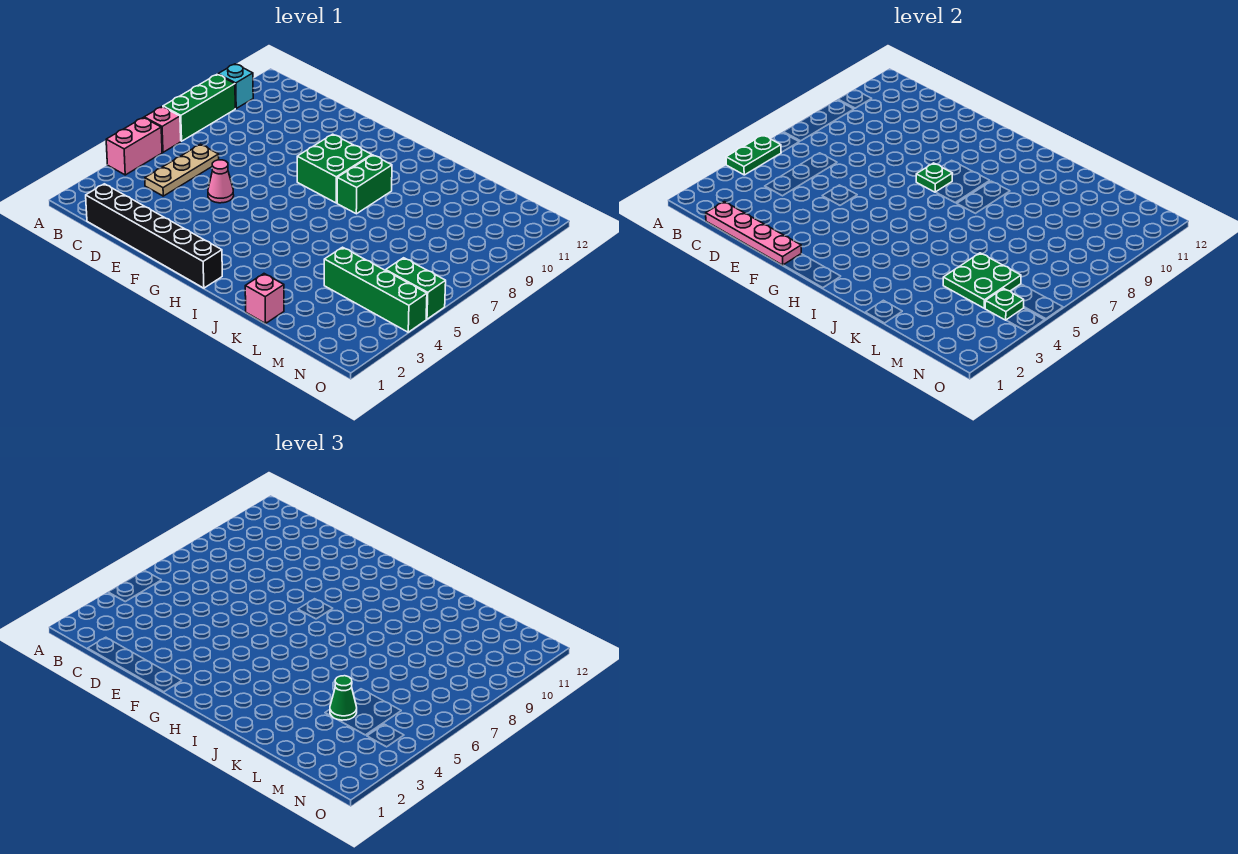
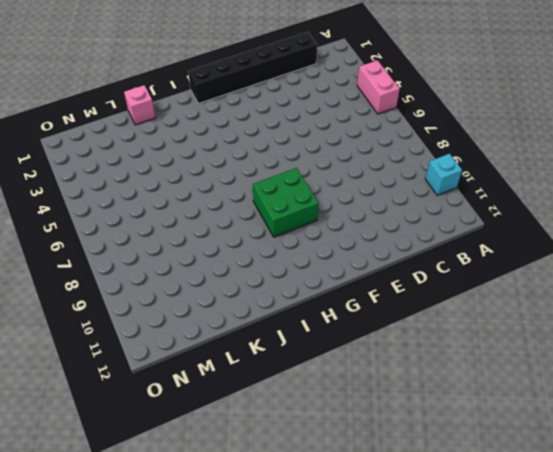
none -> pink 1x1 brick [144,107,181,152]
none -> green 1x3 brick [163,75,235,141]
none -> tan 1x3 plate [145,144,219,196]

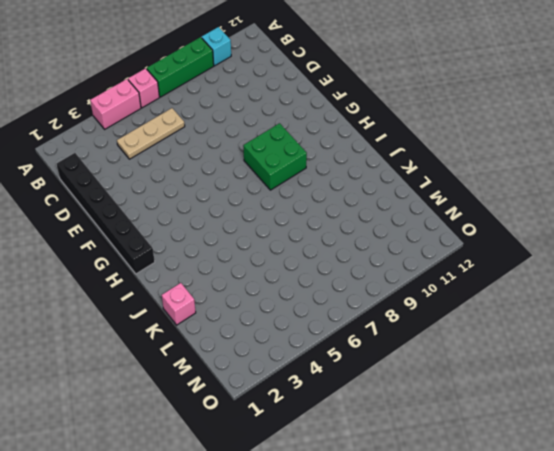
none -> pink 1x1 cone [208,160,234,203]
none -> green 1x2 brick [337,155,392,214]
none -> green 1x4 brick [324,247,427,332]

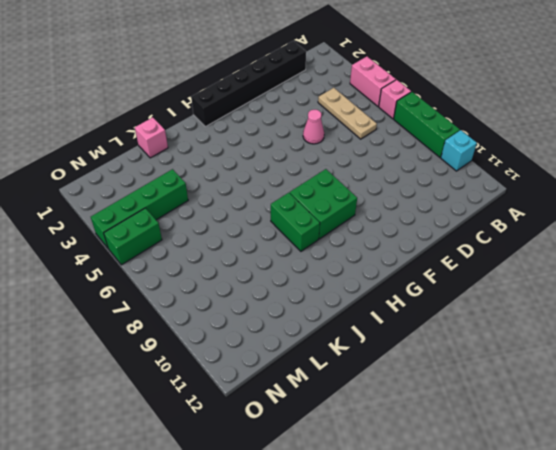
none -> green 1x2 plate [726,135,781,175]
none -> pink 1x4 plate [706,202,801,265]
none -> green 1x1 plate [916,163,952,192]

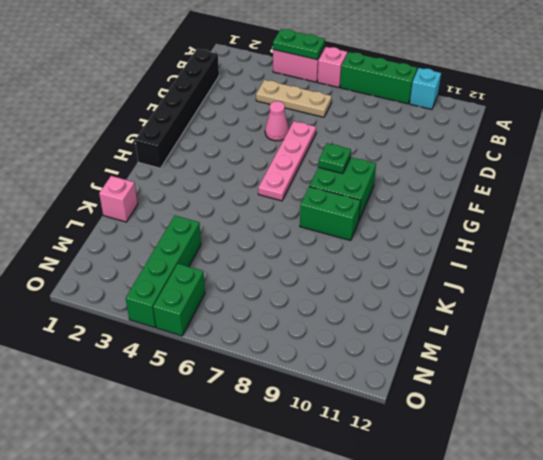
pink 1x4 plate [258,121,316,201] -> pink 1x4 plate moved to [706,202,801,265]
none -> green 2x2 plate [943,253,1021,308]
none -> green 1x1 plate [985,288,1024,320]
none -> green 1x1 cone [330,676,357,720]

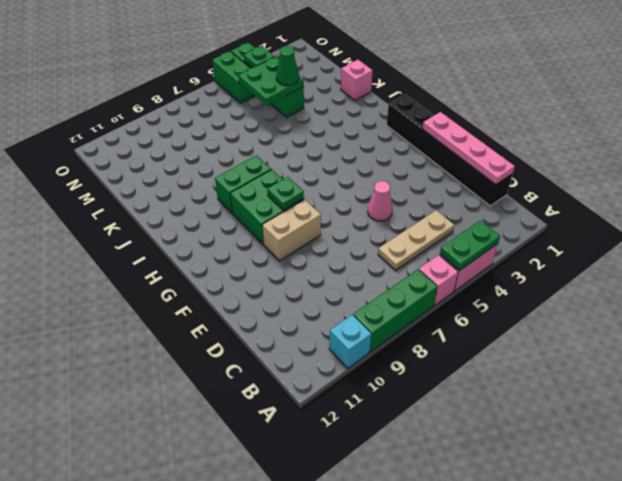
tan 1x2 brick [262,200,321,261] -> none

